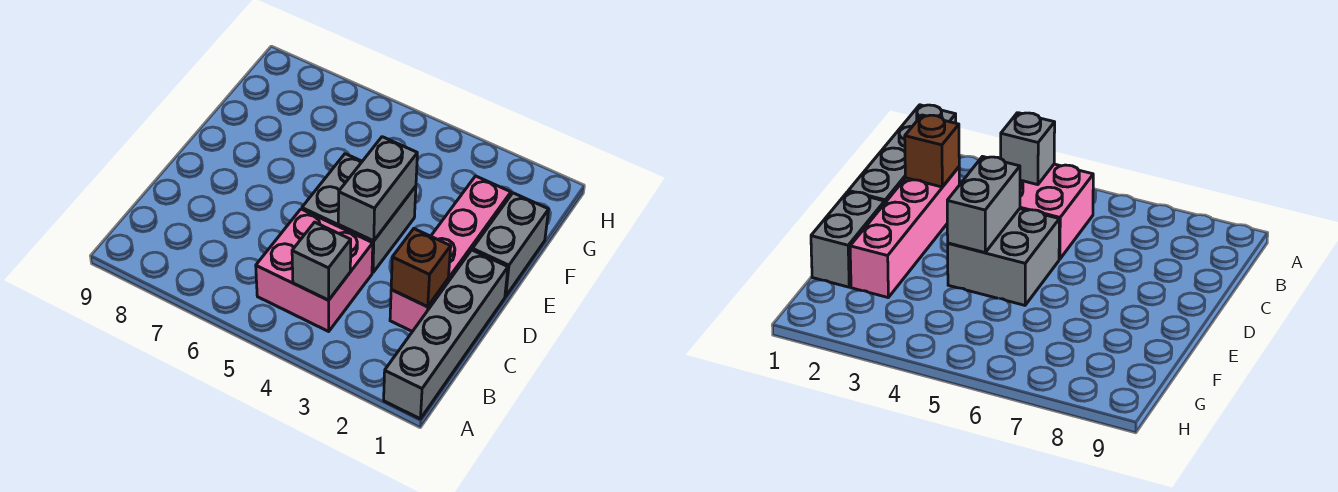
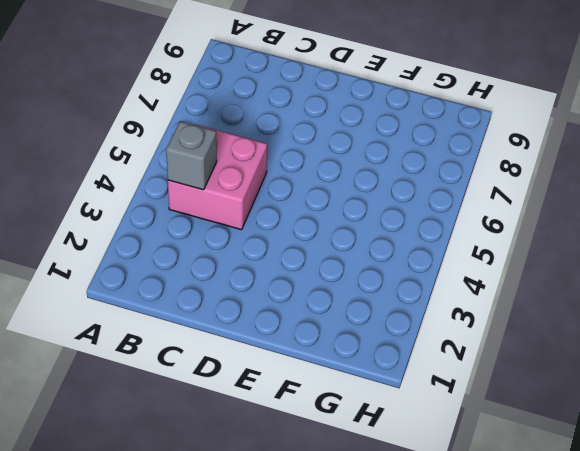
none -> grey 1x4 brick [384,250,508,419]
none -> pink 1x4 brick [390,176,511,331]

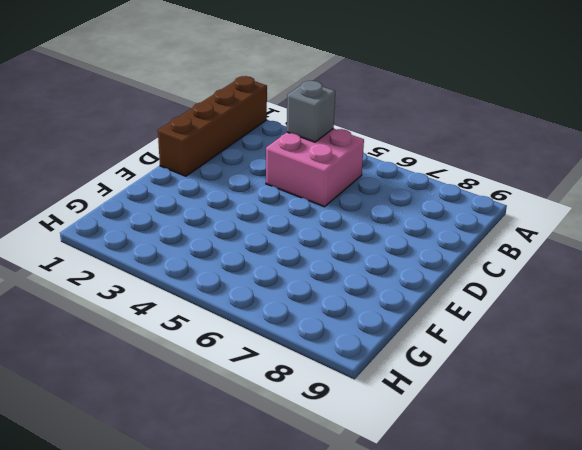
brown 1x4 brick [158,76,267,176] -> grey 1x4 brick [384,250,508,419]
none -> pink 1x4 brick [390,176,511,331]
none -> grey 2x2 brick [302,154,416,273]

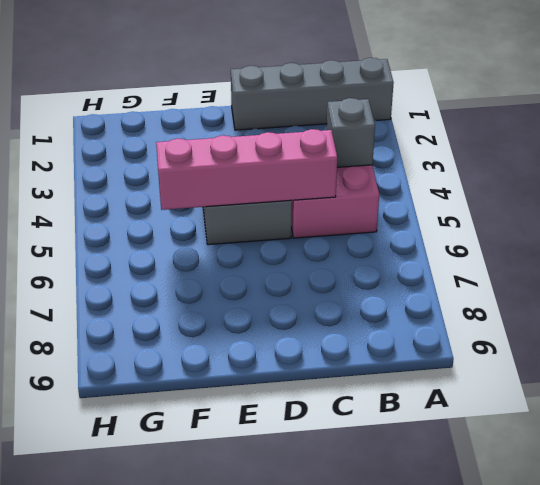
pink 1x4 brick [156,129,337,210] -> pink 1x4 brick moved to [390,176,511,331]
none -> grey 1x2 brick [472,193,549,296]
none -> brown 1x1 brick [391,229,451,307]

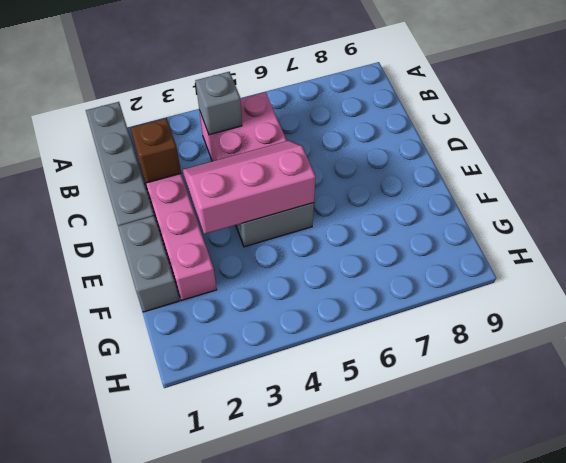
pink 2x3 slope [183,141,316,234] -> grey 1x2 brick [338,137,417,241]

